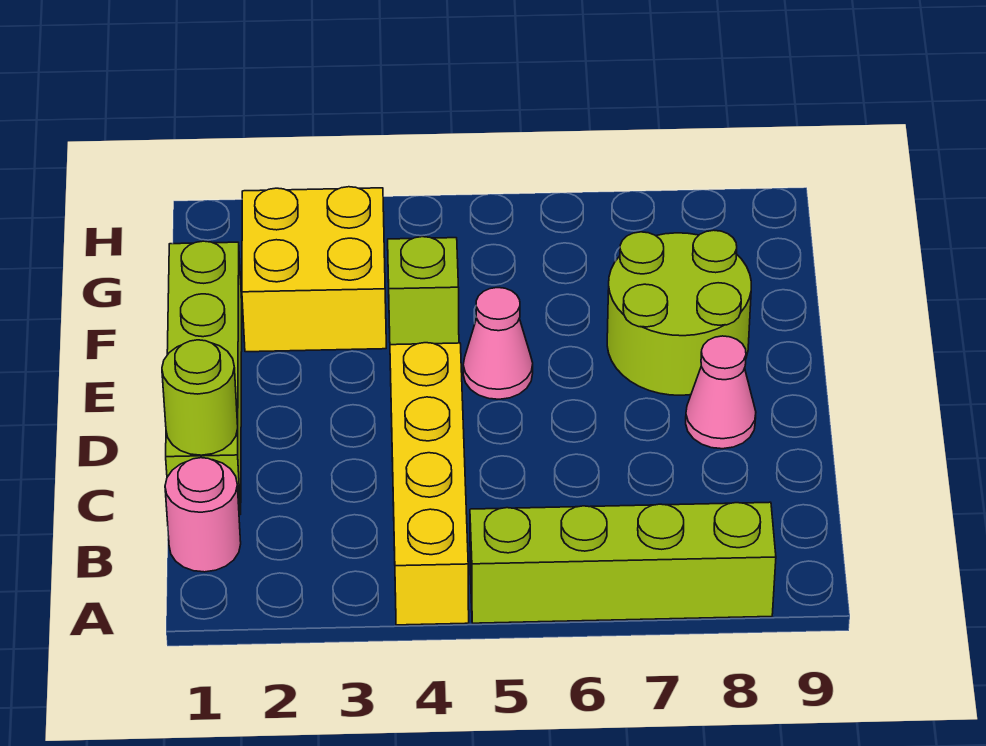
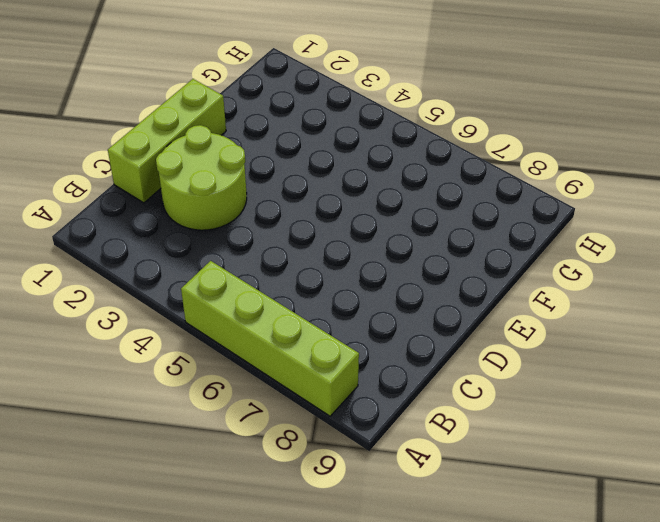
lime 1x3 brick [108,79,226,203] -> lime 1x4 brick [166,241,242,515]
lime 2x2 round brick [156,125,247,230] -> lime 2x2 round brick moved to [607,230,751,395]
none -> yellow 1x4 brick [390,343,469,625]
none -> pink 1x1 round brick [165,458,241,572]

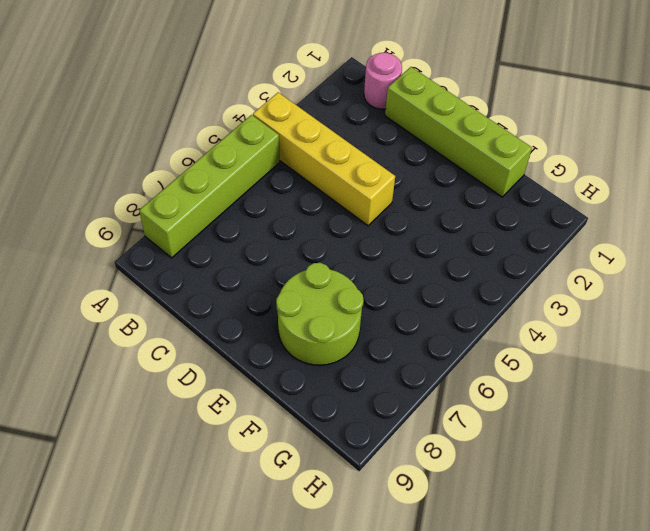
none -> pink 1x1 cone [686,336,756,449]
none -> pink 1x1 cone [463,288,533,399]

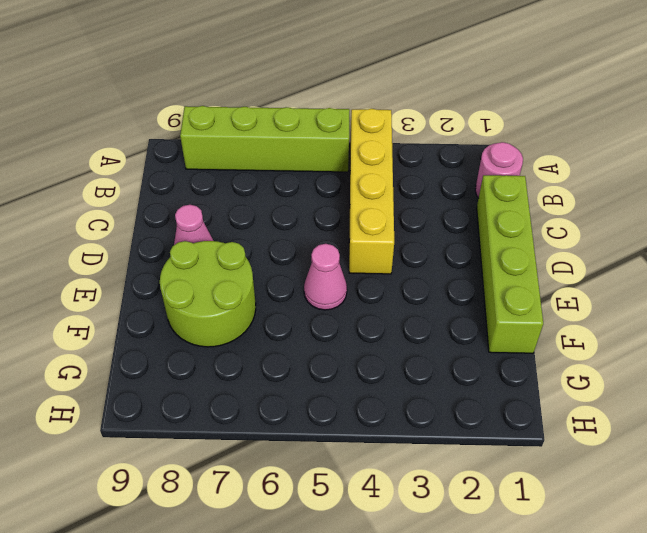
none -> yellow 2x2 brick [242,187,386,352]
none -> lime 1x1 brick [388,237,459,345]

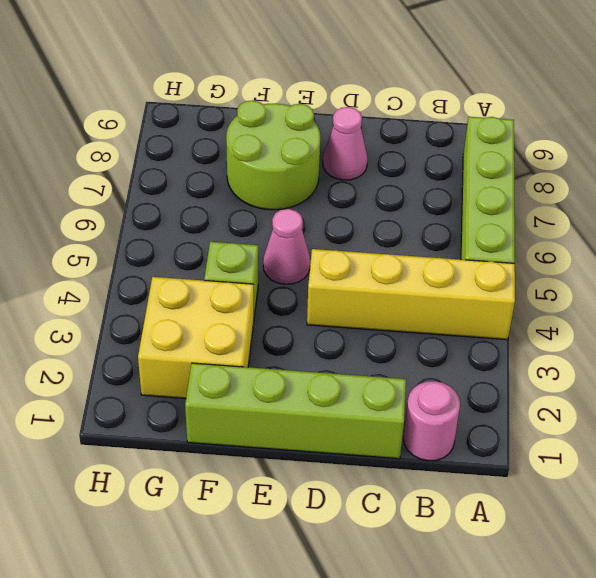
none -> lime 1x1 round brick [162,340,238,455]

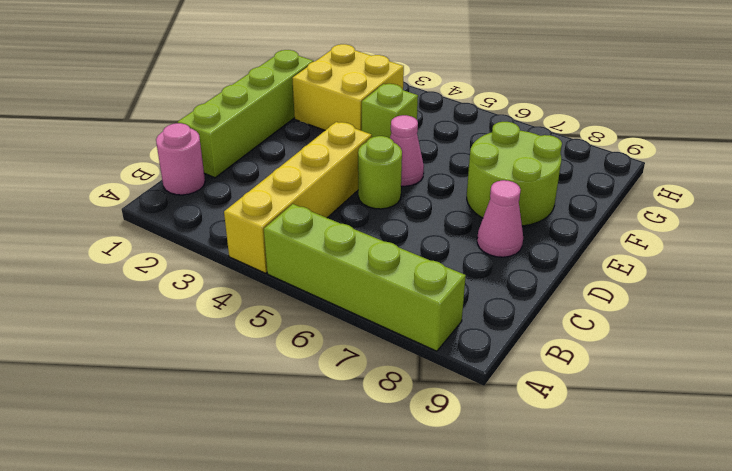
lime 1x1 round brick [358,136,402,209] -> lime 1x1 round brick moved to [162,340,238,455]

